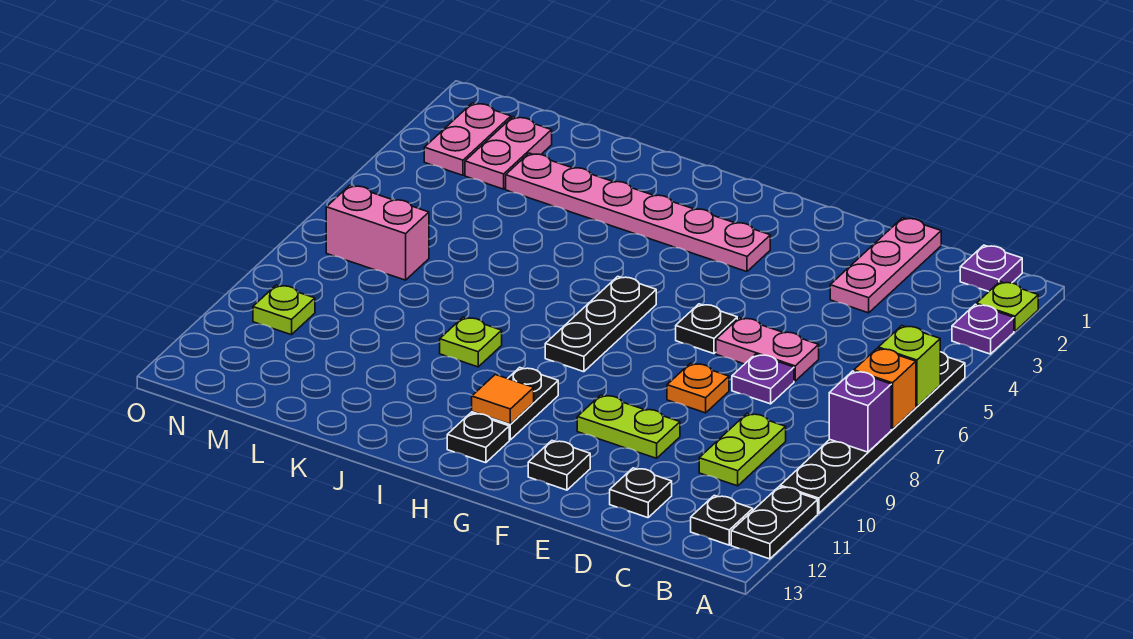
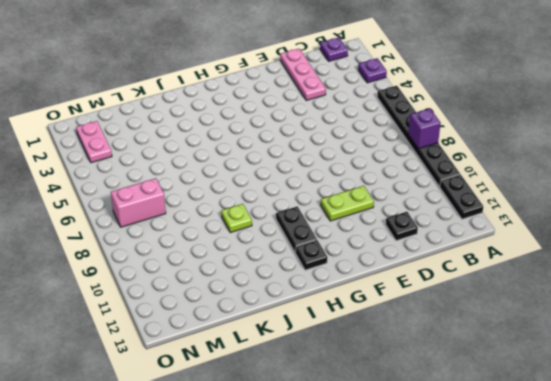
none -> lime 1x1 plate [976,282,1038,331]
none -> black 1x1 plate [691,495,753,545]
none -> lime 1x2 plate [699,413,786,486]

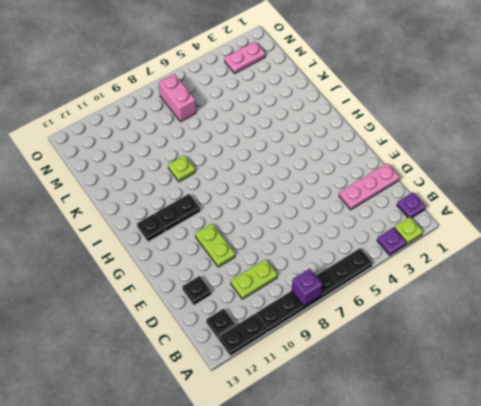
none -> pink 1x2 plate [716,318,819,381]
none -> purple 1x1 plate [732,354,794,404]
none -> orange 1x1 plate [667,363,729,413]

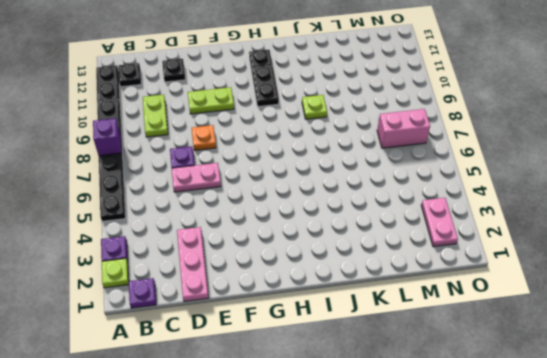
none -> black 1x1 plate [676,304,737,354]
none -> black 1x1 plate [528,441,590,490]
none -> pink 1x6 plate [506,153,770,272]

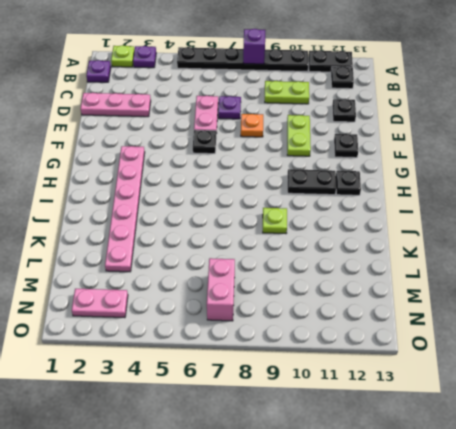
none -> black 1x3 plate [545,277,656,372]
none -> pink 1x2 plate [465,117,552,189]
none -> lime 1x1 plate [253,285,315,335]

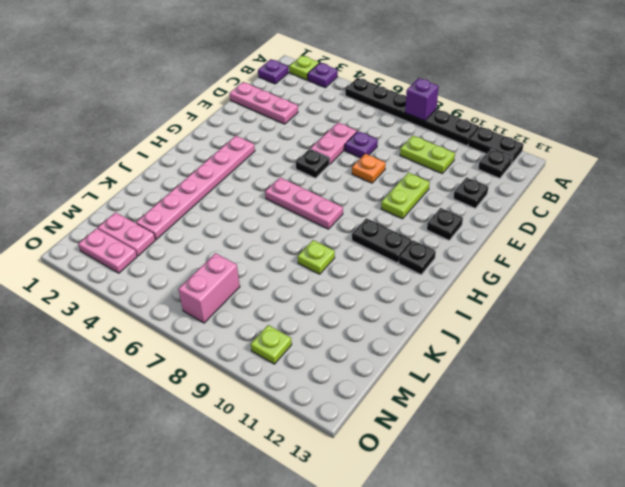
pink 1x3 plate [265,177,343,229] -> black 1x3 plate [545,277,656,372]
none -> lime 1x1 brick [878,326,940,407]
none -> orange 1x1 brick [854,348,916,429]
none -> orange 1x1 tile [472,375,534,424]

